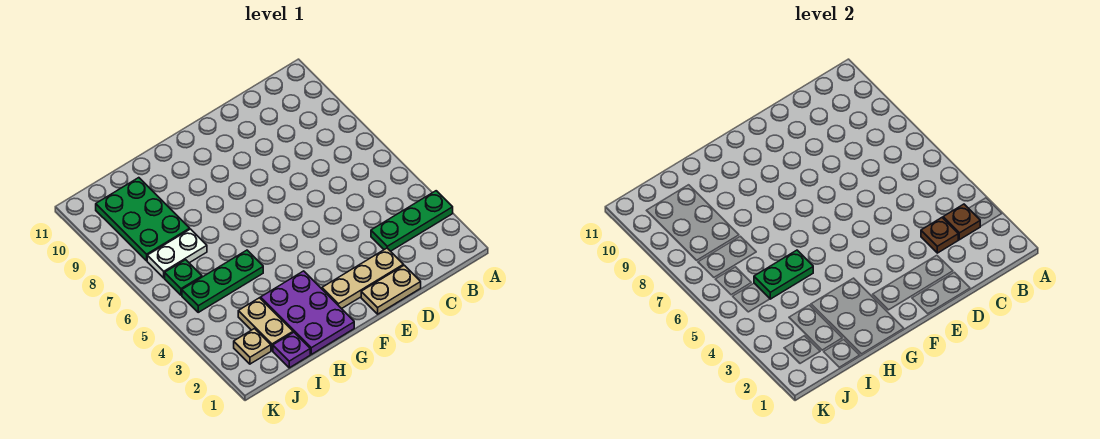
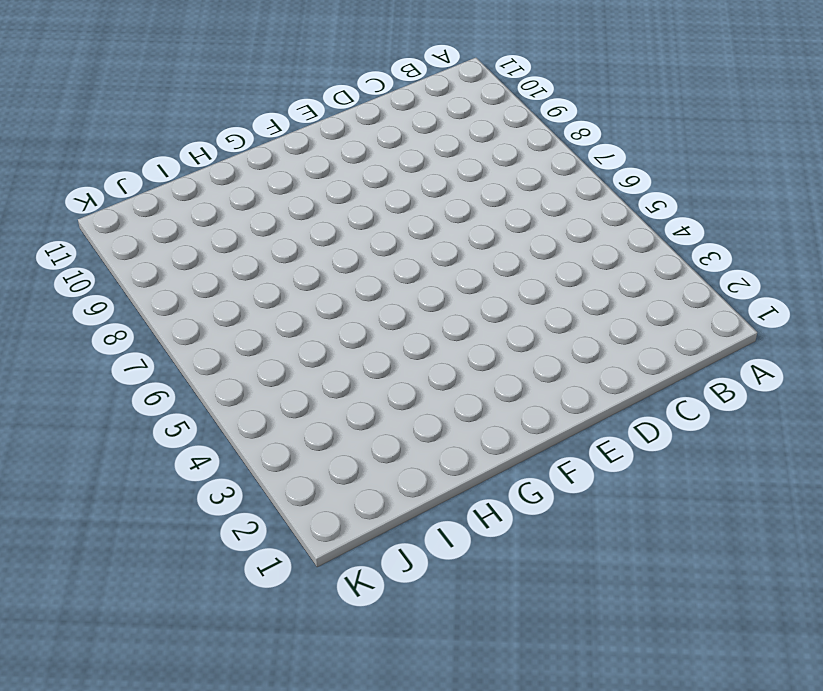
none -> green 1x3 plate [371,191,453,251]
none -> tan 1x2 plate [361,265,421,314]
none -> tan 1x3 plate [322,248,404,309]

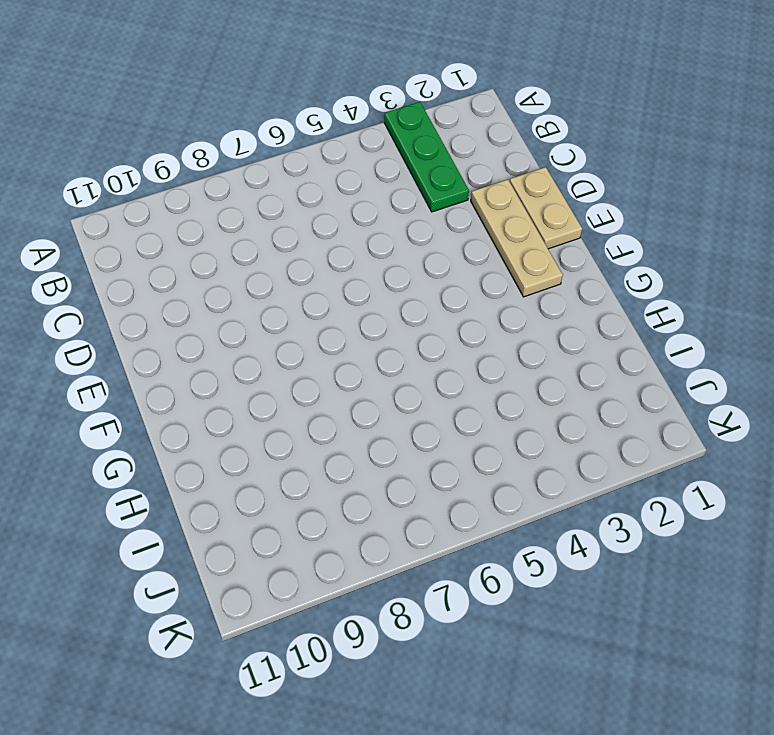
none -> purple 2x3 plate [260,271,354,354]
none -> green 1x3 plate [182,250,263,312]
none -> purple 1x1 plate [273,332,310,368]

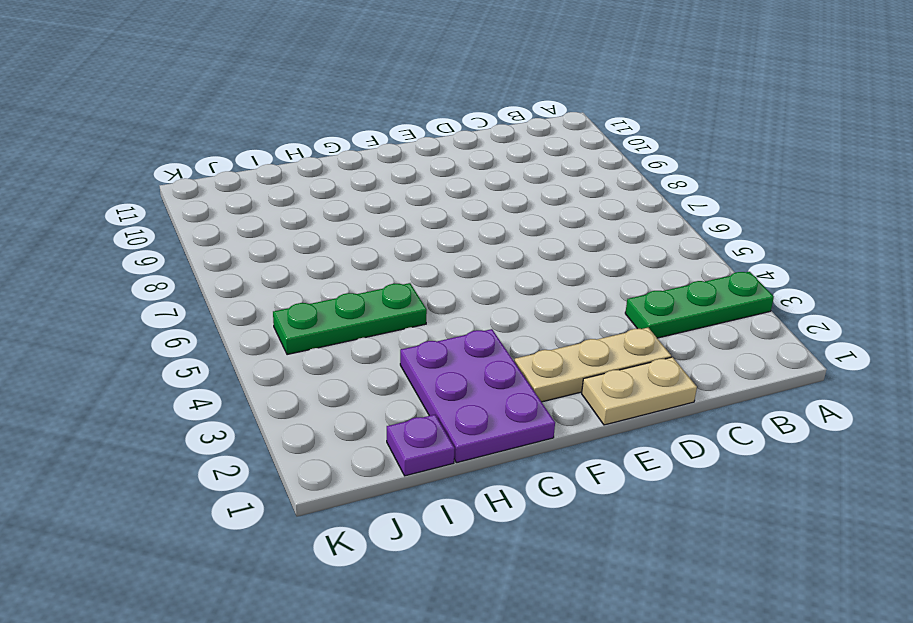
none -> tan 1x2 plate [238,298,293,351]
none -> white 1x2 plate [147,229,207,278]
none -> green 2x3 plate [96,178,190,261]

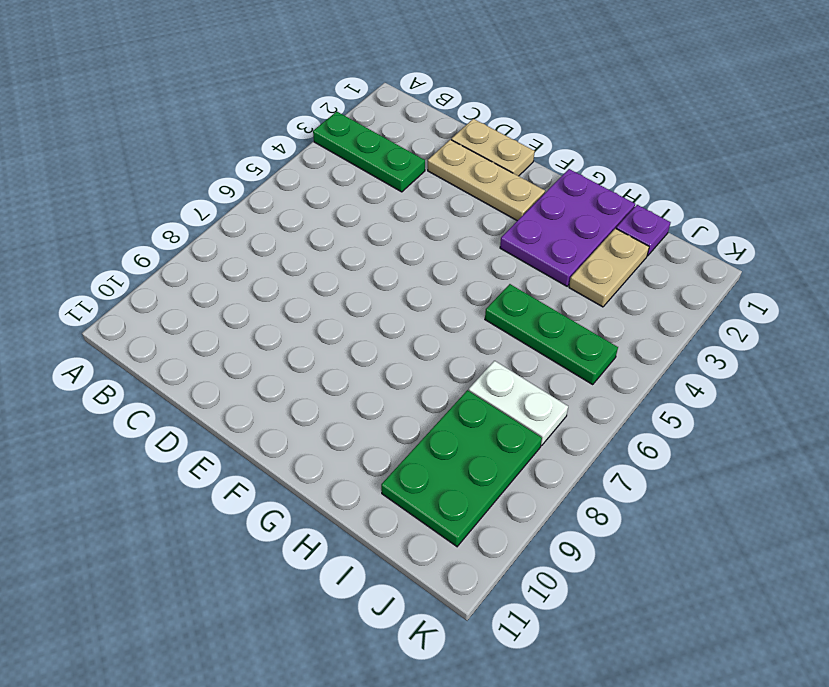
none -> tan 1x1 plate [234,329,271,364]
none -> green 1x1 plate [165,260,202,295]
none -> brown 1x1 plate [943,204,980,240]

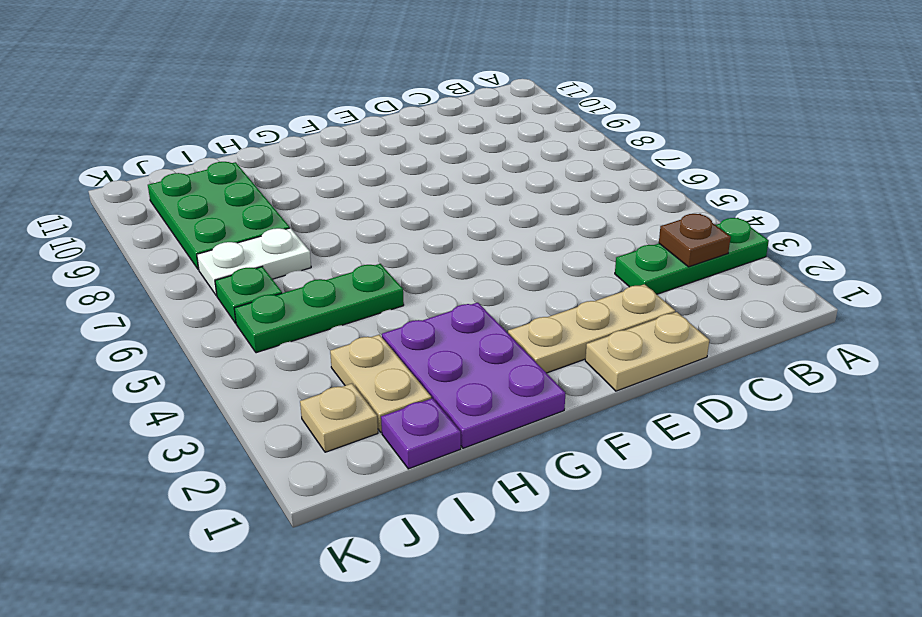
none -> brown 1x1 plate [921,218,958,253]
none -> green 1x2 plate [754,250,813,299]

